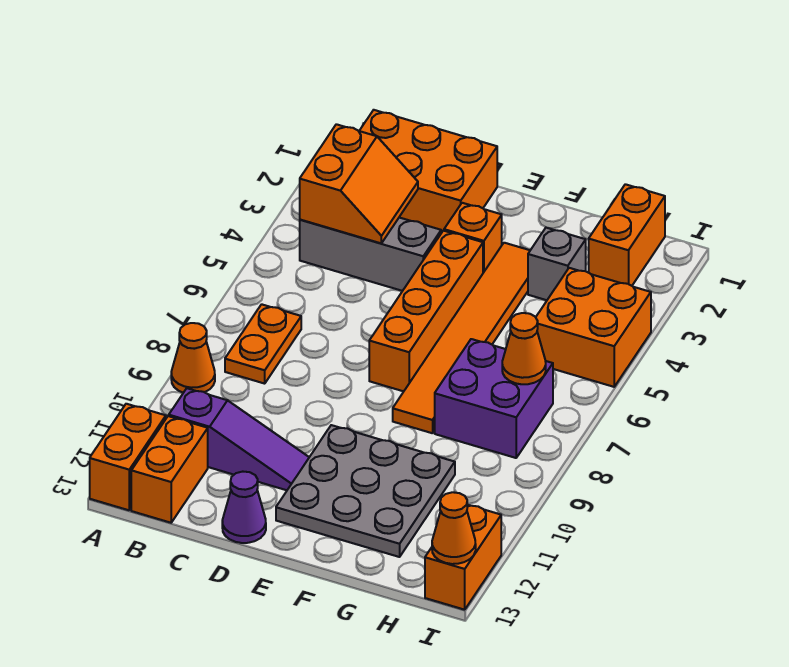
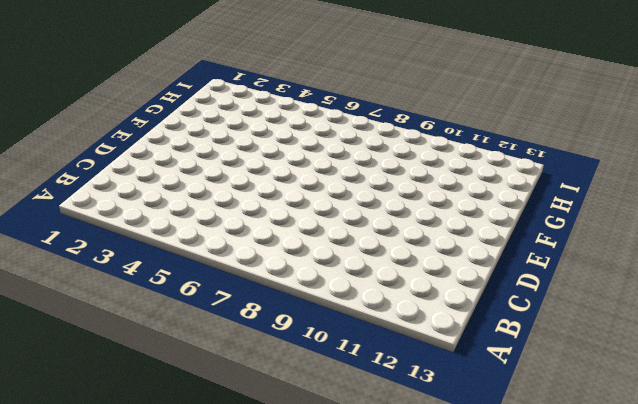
none -> orange 1x1 cone [171,323,215,393]
none -> orange 1x2 brick [90,404,166,510]
none -> orange 2x3 brick [360,110,497,233]

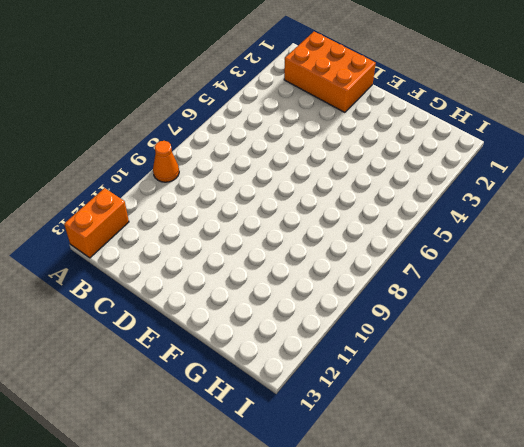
none -> grey 1x3 brick [300,218,441,291]
none -> orange 1x2 plate [225,304,301,384]
none -> purple 1x3 slope [169,388,309,490]

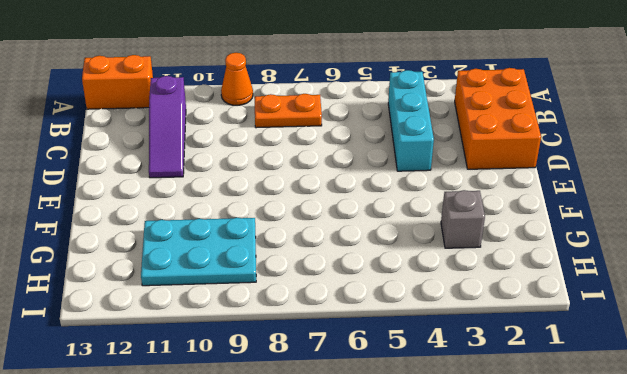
cyan 1x3 brick [388,70,434,171] -> grey 1x3 brick [300,218,441,291]
cyan 2x3 plate [141,218,256,286] -> grey 3x3 plate [276,425,455,557]
none -> orange 1x2 brick [131,416,208,523]
none -> purple 1x1 cone [222,472,266,543]
none -> orange 1x1 brick [444,203,502,273]

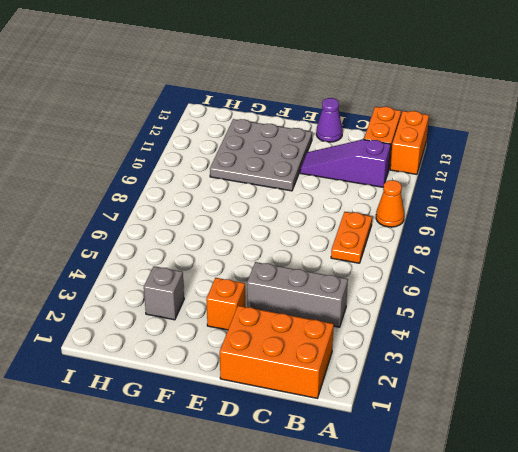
none -> orange 1x4 brick [369,231,483,391]
none -> orange 1x6 tile [393,243,530,433]
none -> purple 2x2 brick [435,339,553,458]

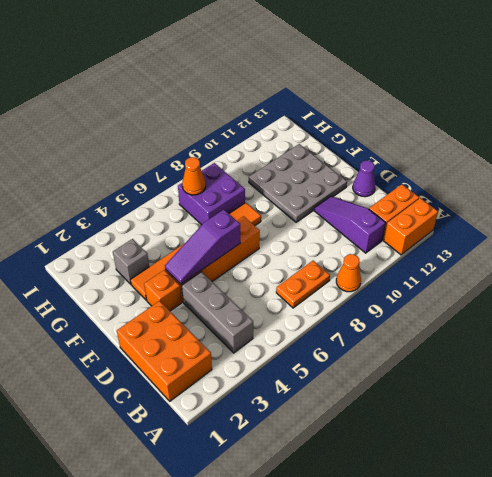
purple 1x3 slope [165,210,240,284] -> none
none -> orange 1x2 brick [589,184,665,286]
none -> orange 2x2 brick [536,268,651,387]
none -> orange 1x2 brick [425,505,501,610]

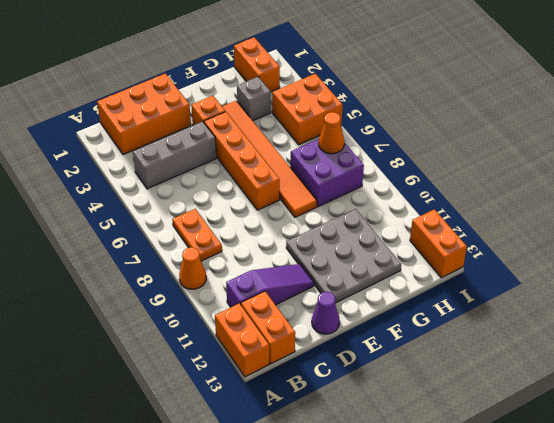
none -> orange 2x2 slope [300,124,418,243]
none -> orange 1x1 cone [432,492,476,564]

